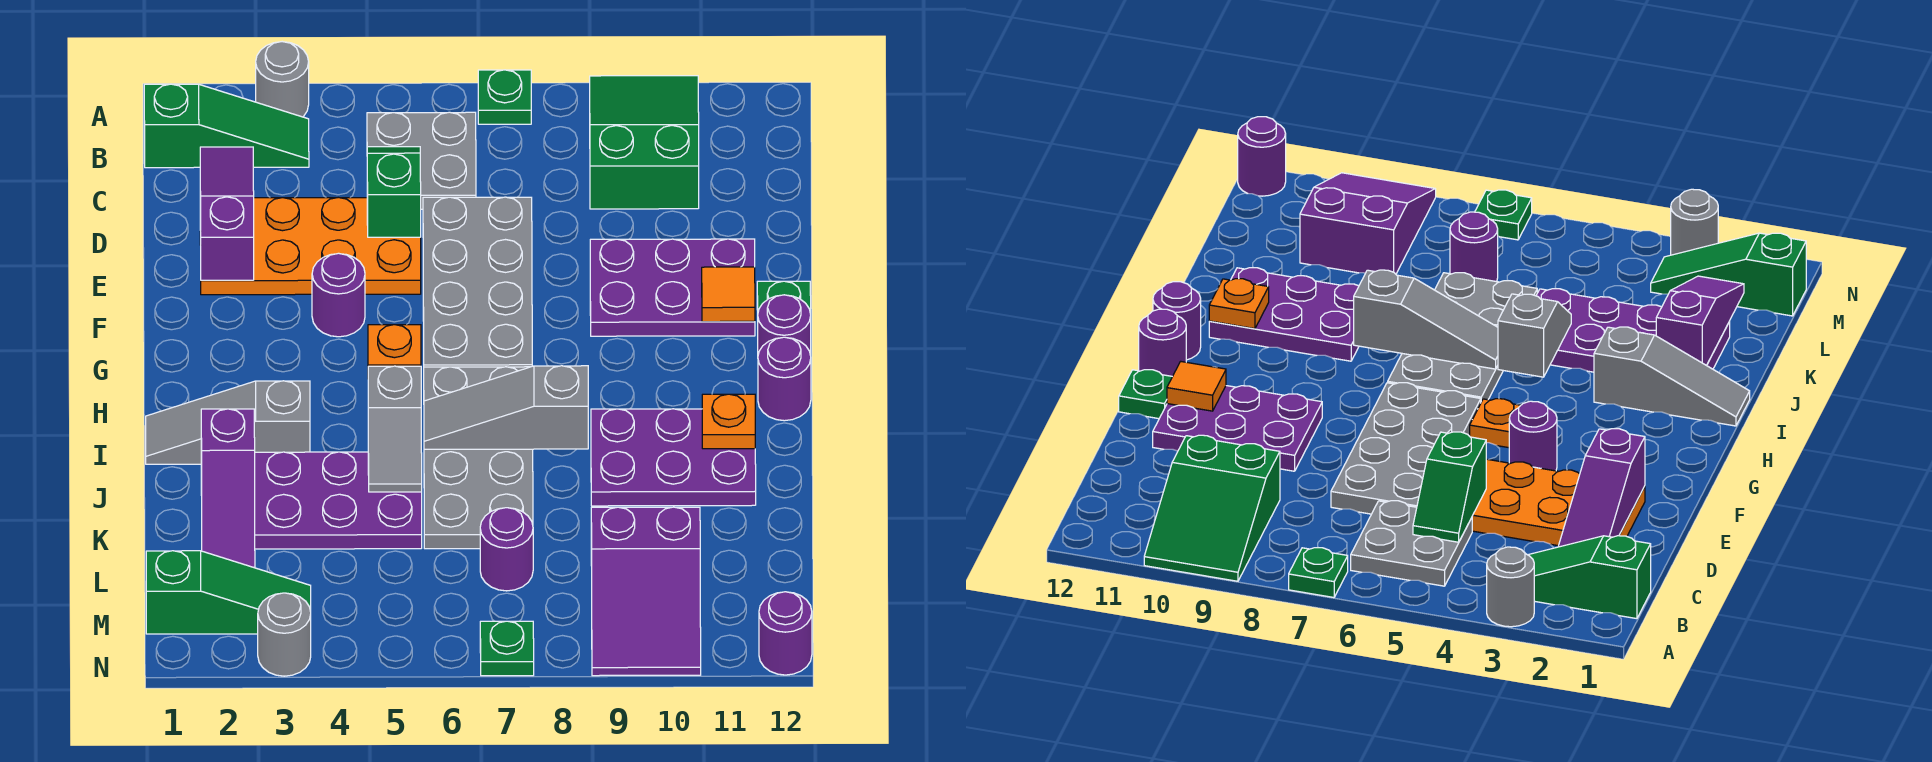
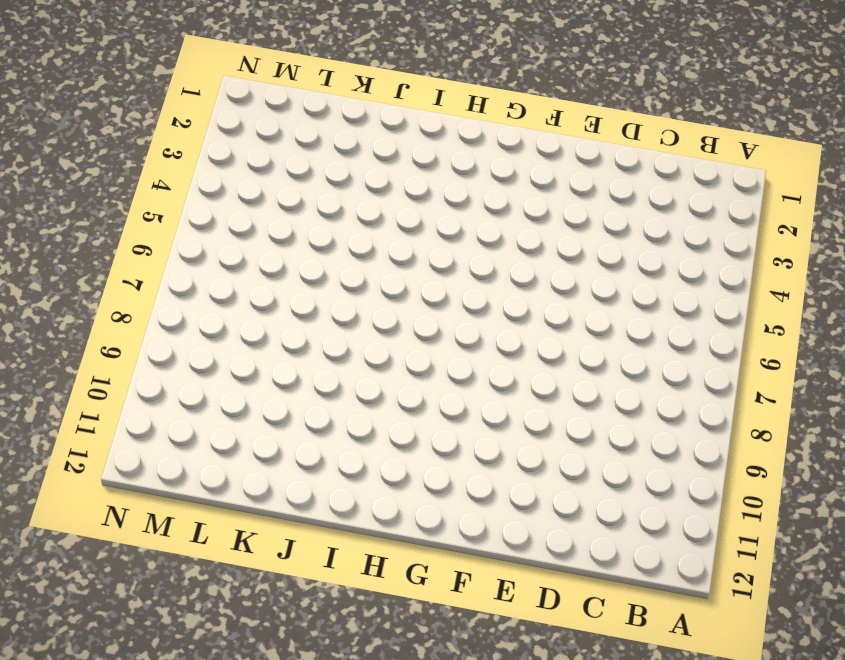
none -> grey 1x1 round brick [256,42,309,117]
none -> green 1x1 plate [478,70,531,124]
none -> green 2x3 slope [590,76,699,209]
none -> green 1x3 slope [144,84,309,168]

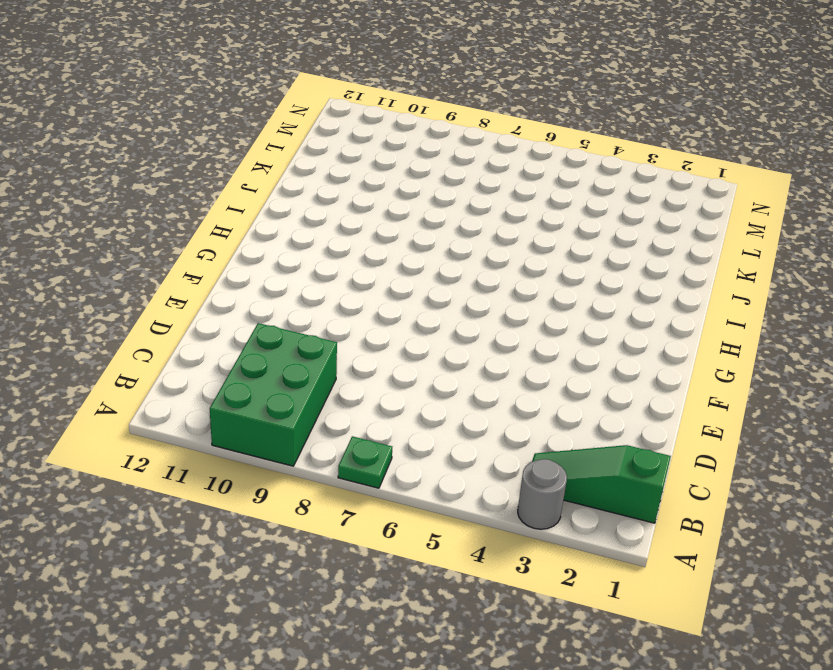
green 2x3 brick [210,323,337,466] -> green 2x3 slope [590,76,699,209]
none -> grey 2x2 plate [367,112,476,209]
none -> orange 2x4 plate [200,197,421,295]
none -> grey 2x4 plate [423,197,532,367]
none -> purple 2x3 plate [590,239,755,336]

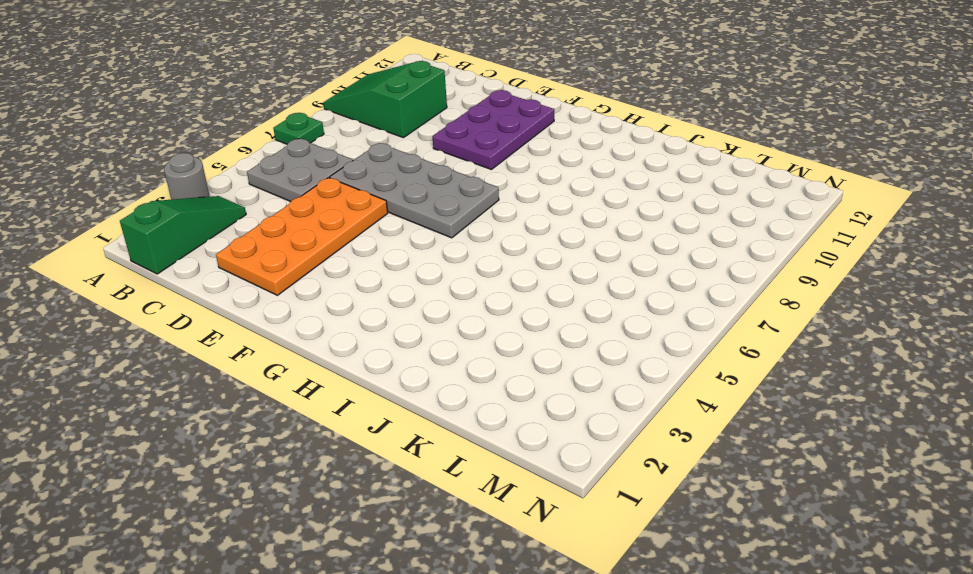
none -> purple 1x1 round brick [312,253,365,337]
none -> green 1x1 plate [757,281,811,314]
none -> orange 1x1 plate [368,325,421,367]
none -> purple 1x1 round brick [758,295,811,355]

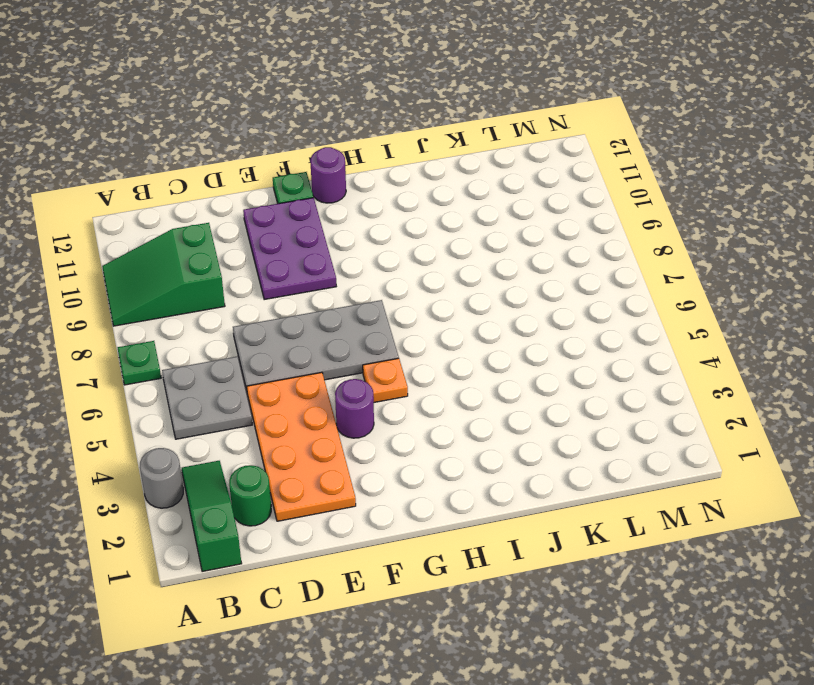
green 1x1 round brick [229,465,271,526] -> none
none -> grey 2x4 plate [424,367,533,549]
none -> purple 1x1 round brick [758,337,811,421]
none -> grey 1x3 slope [146,381,310,464]
none -> purple 2x3 plate [591,409,756,506]

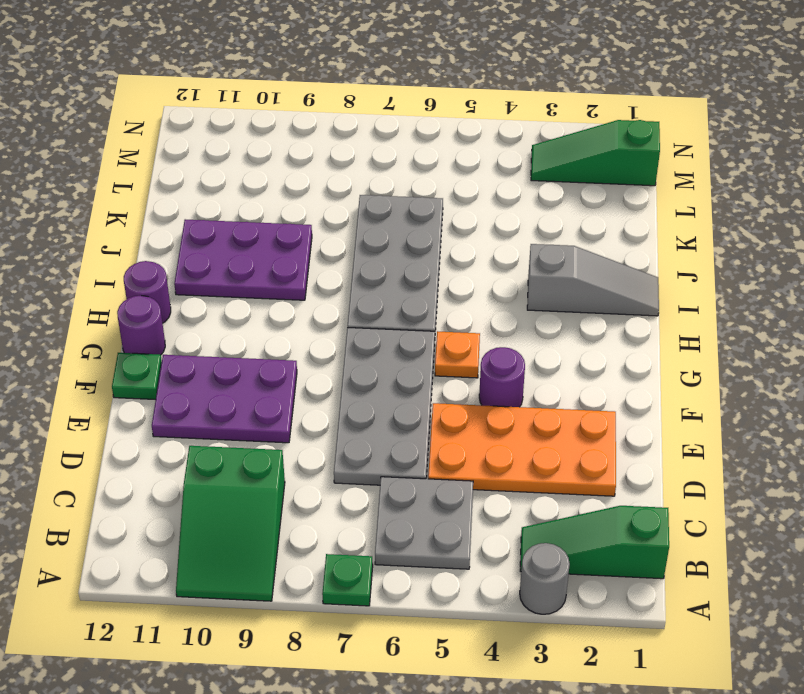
none -> purple 2x4 plate [201,452,422,549]
none -> purple 1x1 round brick [480,508,533,591]
none -> purple 2x3 slope [591,507,701,676]
none -> grey 1x1 round brick [258,593,311,676]

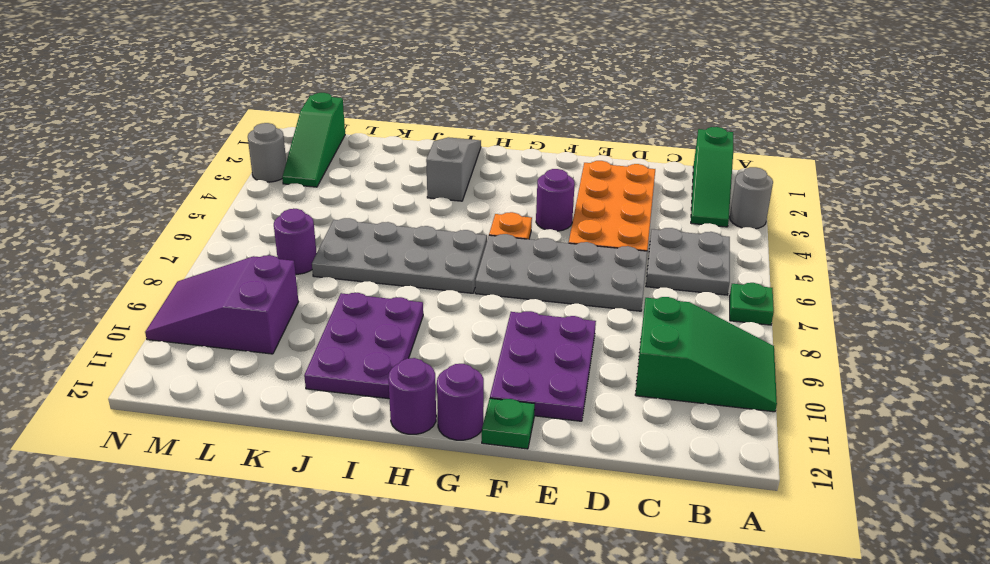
none -> purple 2x4 plate [201,452,422,549]
none -> green 1x1 plate [480,621,534,676]
none -> purple 1x1 round brick [759,592,812,675]
none -> purple 1x3 slope [200,147,254,280]

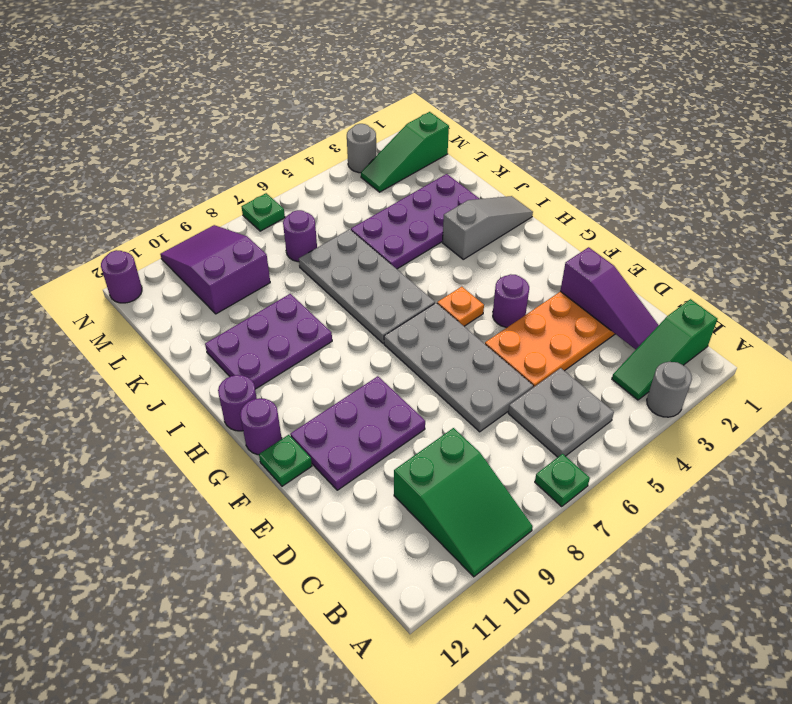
none -> green 1x2 slope [367,147,421,237]
none -> orange 1x1 tile [702,267,755,322]
none -> grey 1x2 slope [368,366,422,492]
none -> grey 1x3 slope [424,366,588,449]

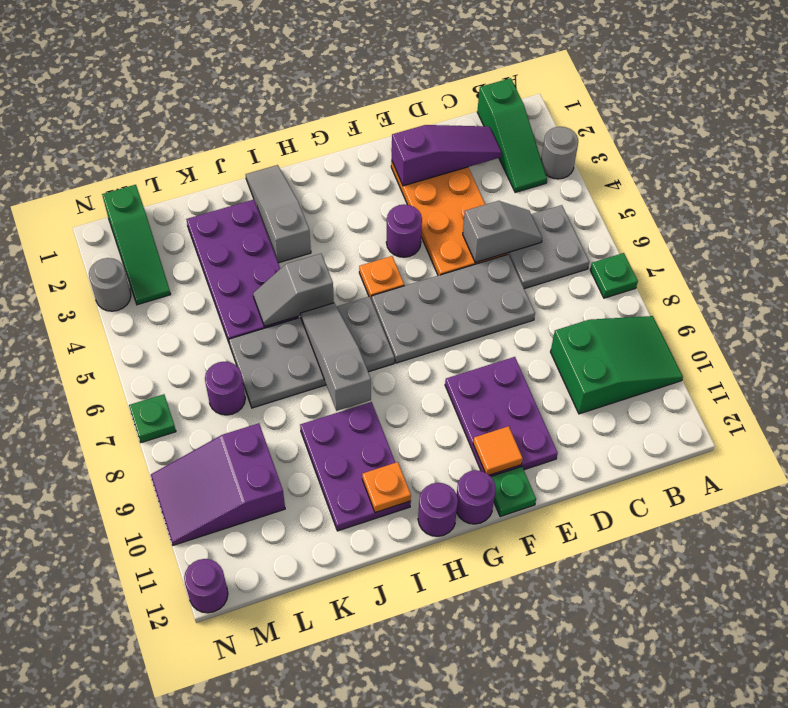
grey 1x2 slope [463,201,542,262] -> green 1x2 slope [367,147,421,237]
none -> purple 1x3 slope [201,409,255,568]

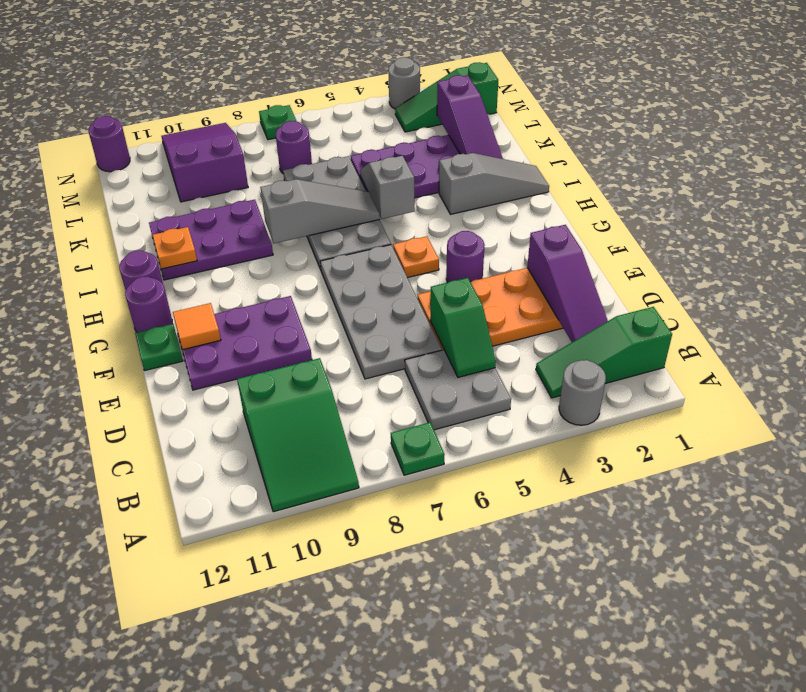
purple 1x3 slope [437,75,503,159] -> purple 1x3 slope turned to [201,409,255,568]

